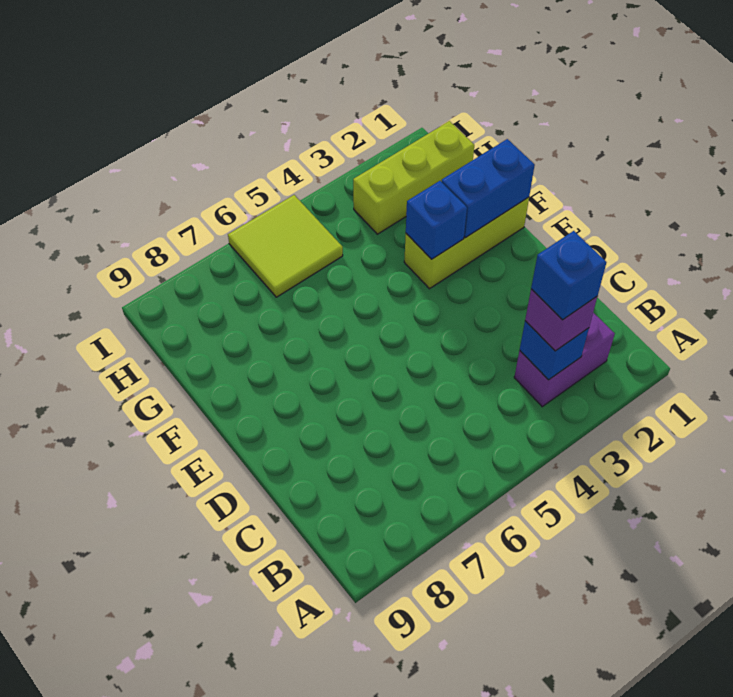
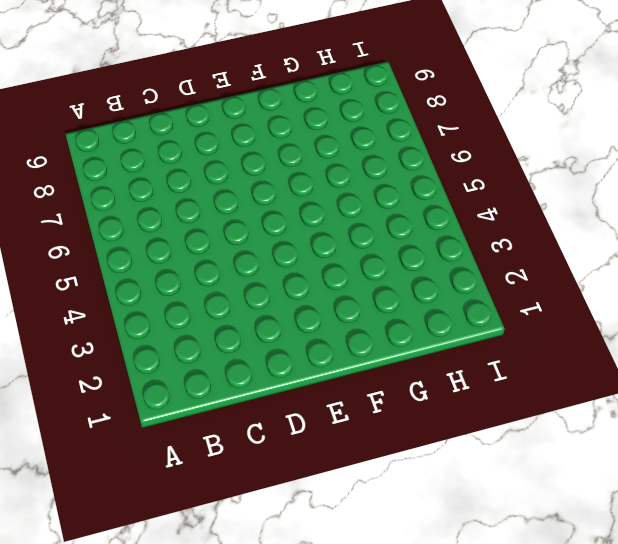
none -> purple 1x2 brick [514,313,615,407]
none -> lime 1x3 brick [404,197,529,289]

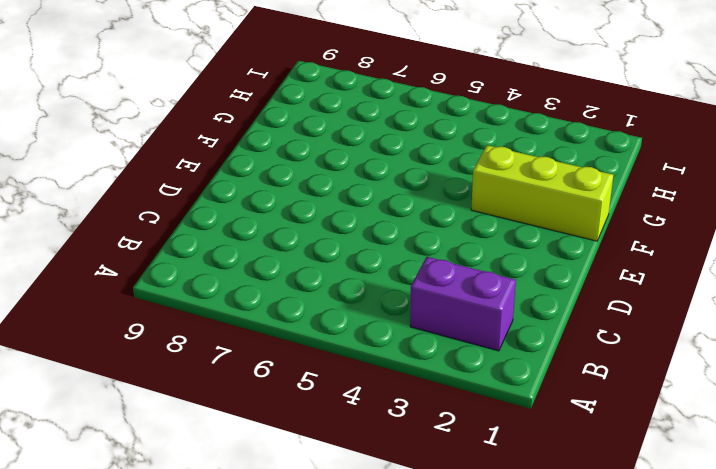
none -> lime 1x3 brick [353,121,474,234]
none -> lime 2x2 tile [228,195,343,297]

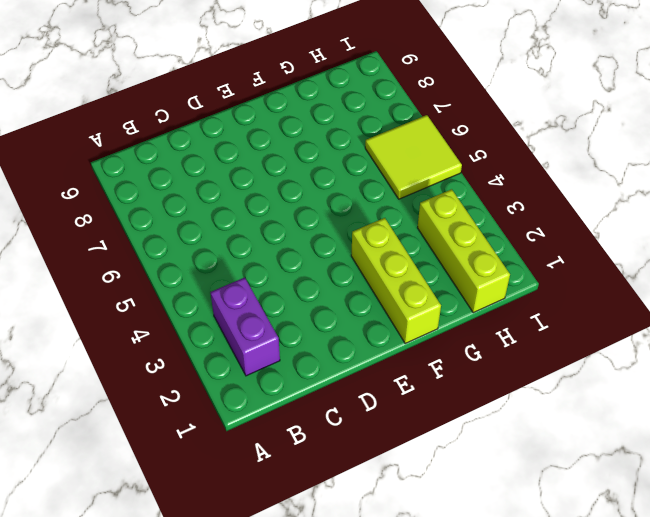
none -> blue 1x1 brick [520,321,589,380]
none -> blue 1x2 brick [442,139,535,238]

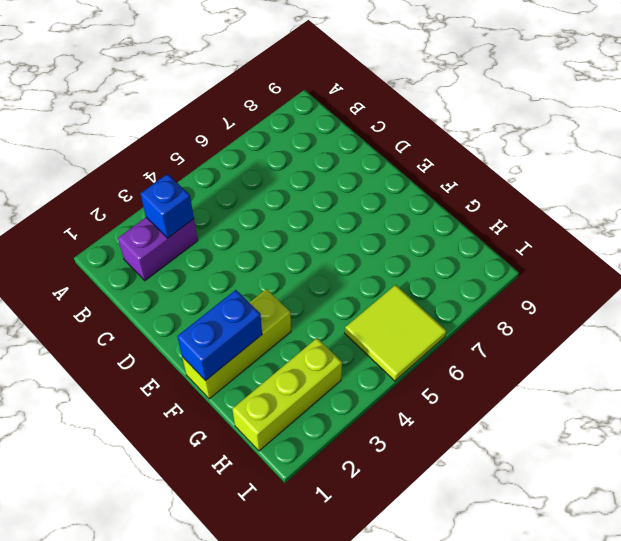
none -> blue 1x1 brick [406,181,467,259]
none -> purple 1x1 brick [525,289,597,351]

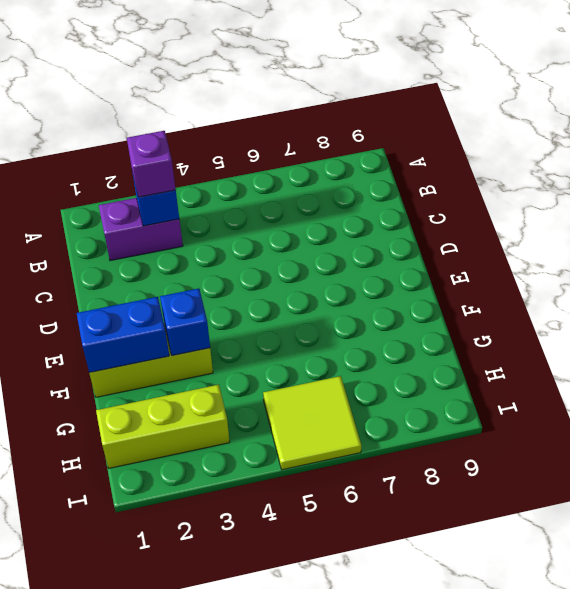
none -> blue 1x1 brick [531,231,607,320]

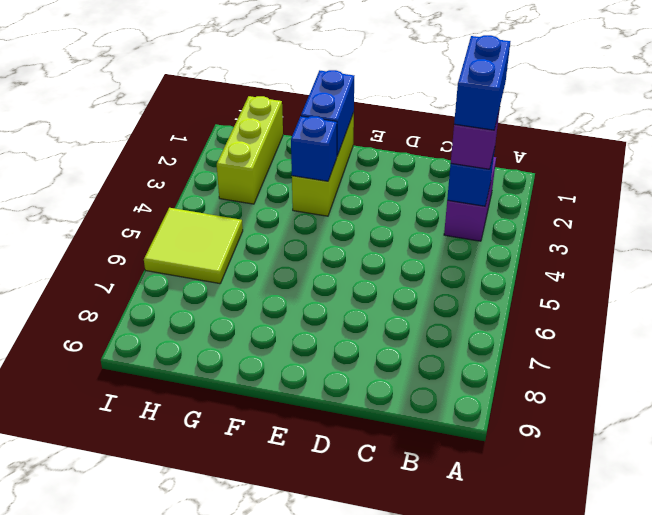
blue 1x2 brick [454,35,511,130] -> blue 1x1 brick [531,231,607,320]

